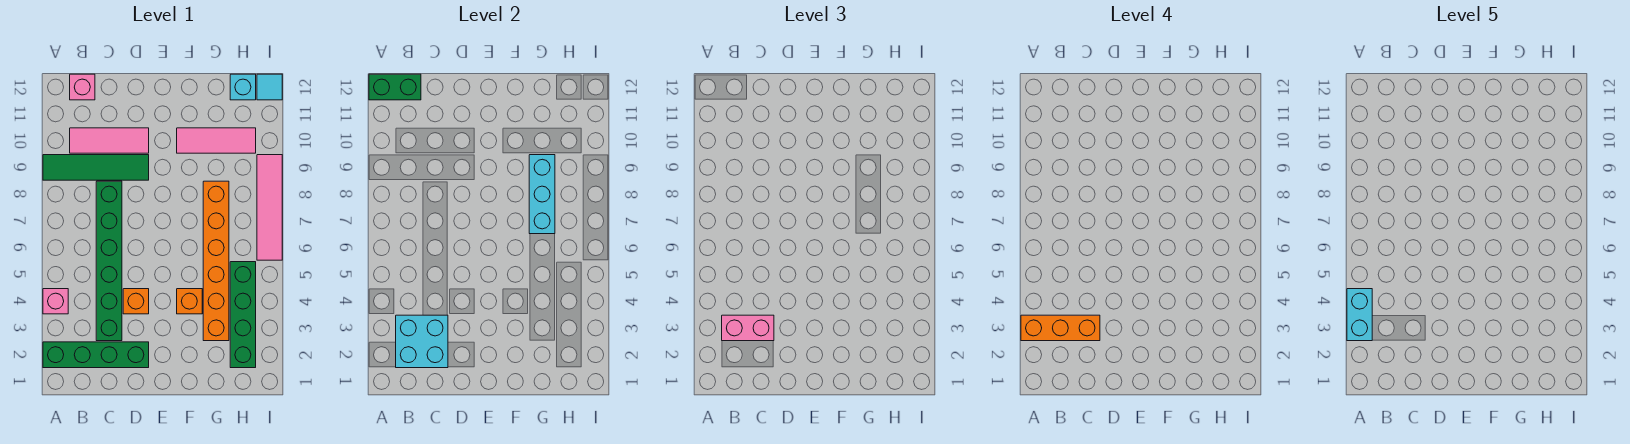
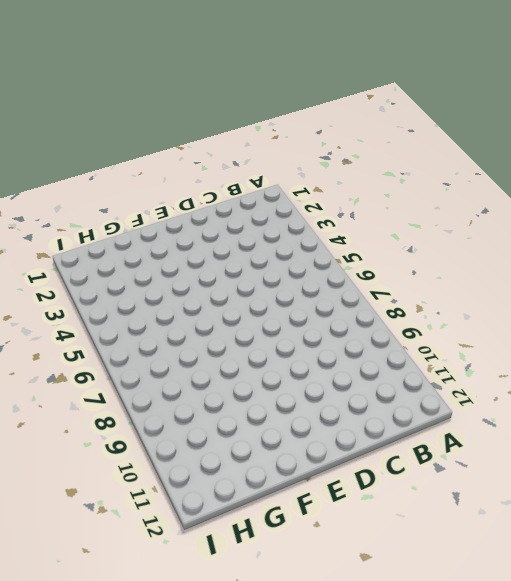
none -> green 1x4 brick [43,342,149,368]
none -> pink 1x1 brick [43,289,68,314]
none -> green 1x4 tile [43,155,149,180]

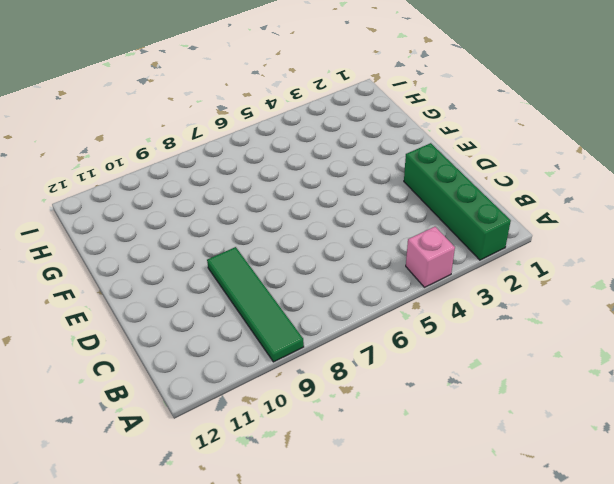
none -> pink 1x3 tile [70,128,149,153]
none -> pink 1x1 brick [70,74,95,100]
none -> green 1x6 brick [96,181,122,341]

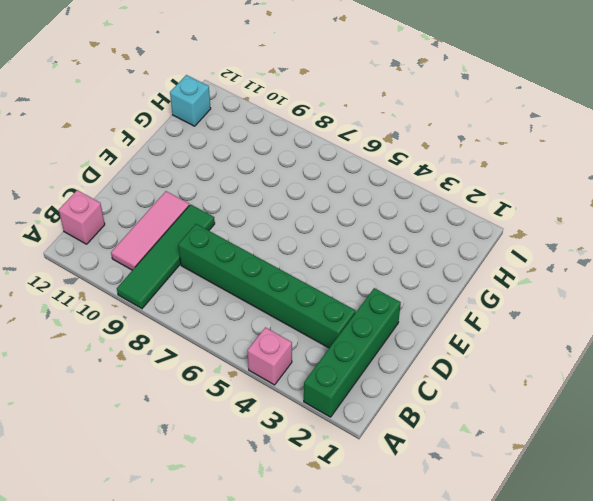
none -> orange 1x1 brick [123,289,149,314]
none -> orange 1x1 brick [177,289,202,314]
none -> pink 1x3 tile [177,128,256,153]

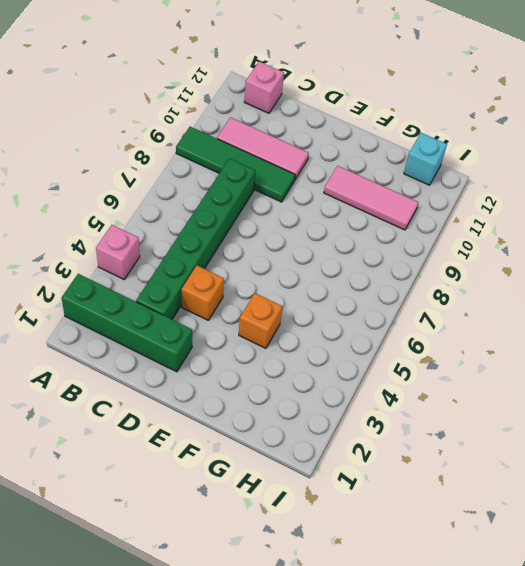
none -> orange 1x6 brick [203,181,229,341]
none -> green 1x4 brick [230,262,256,368]
none -> pink 1x4 tile [257,155,282,260]

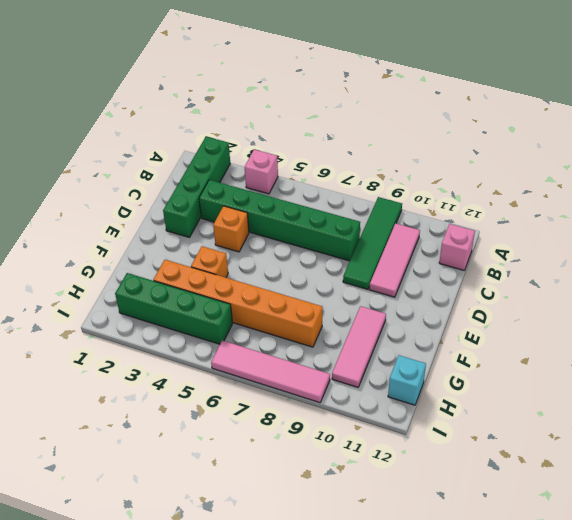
none -> cyan 1x1 tile [257,74,282,100]
none -> green 1x2 brick [369,74,421,100]
none -> cyan 2x2 brick [396,315,448,368]

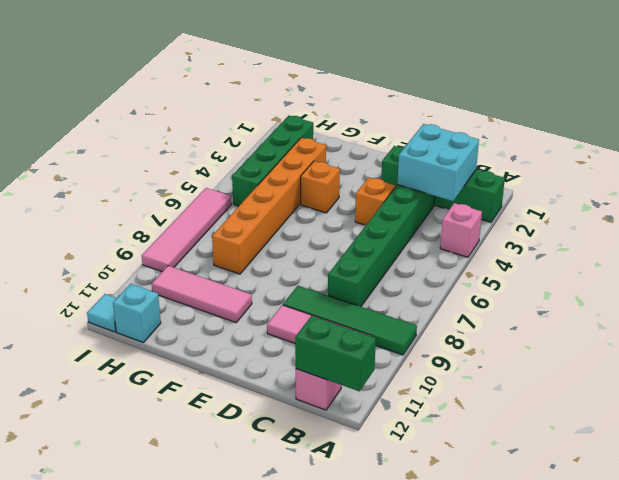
none -> cyan 1x3 brick [529,155,555,234]
none -> pink 1x2 brick [722,315,774,341]
none -> orange 1x3 brick [1021,315,1100,341]

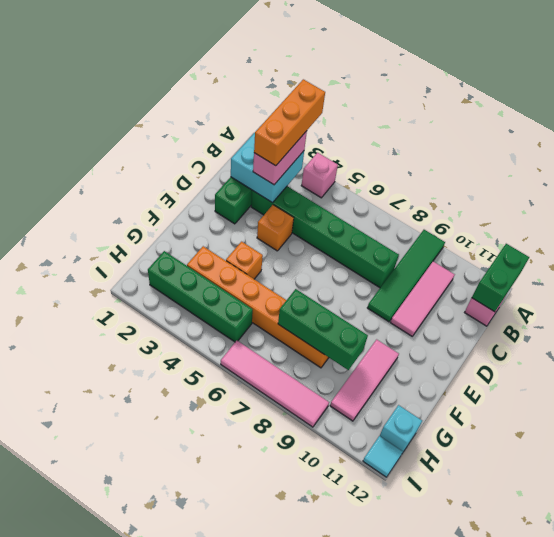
green 1x3 brick [278,289,368,370] -> cyan 1x3 brick [529,155,555,234]
none -> cyan 1x2 brick [1347,289,1372,341]

